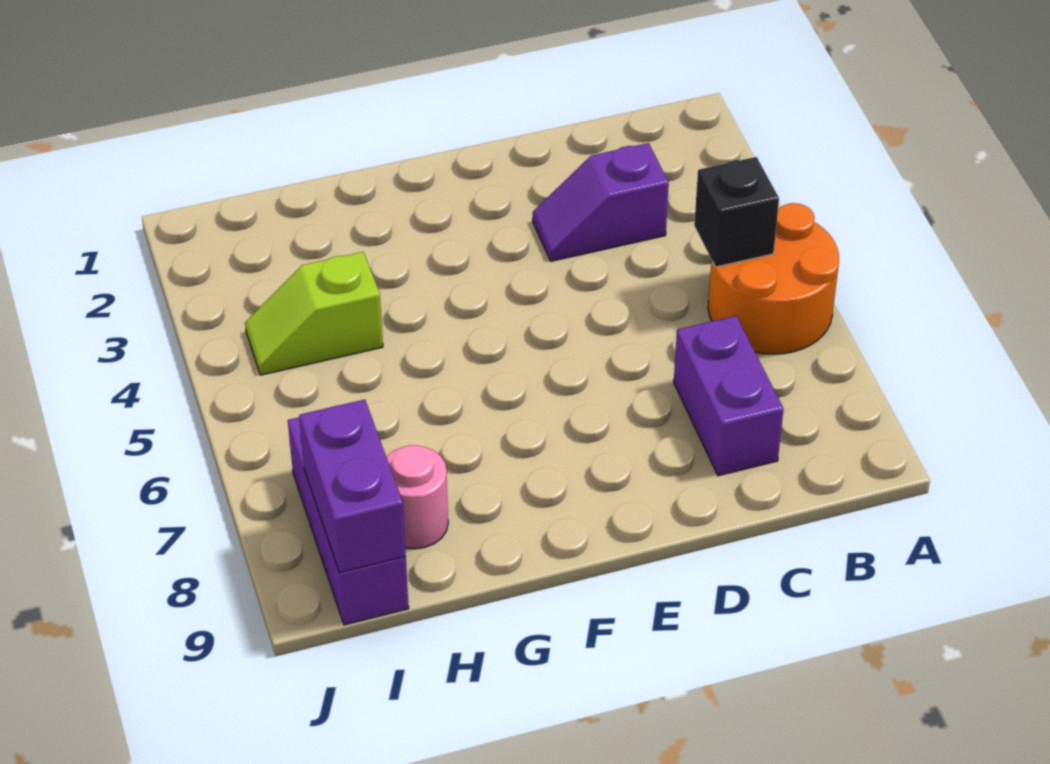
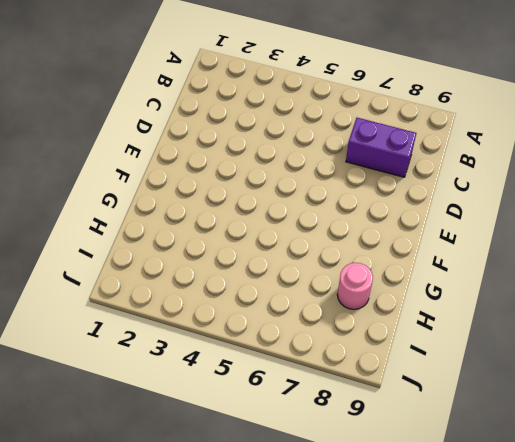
none -> orange 2x2 round brick [708,203,839,354]
none -> purple 1x2 slope [533,143,669,261]

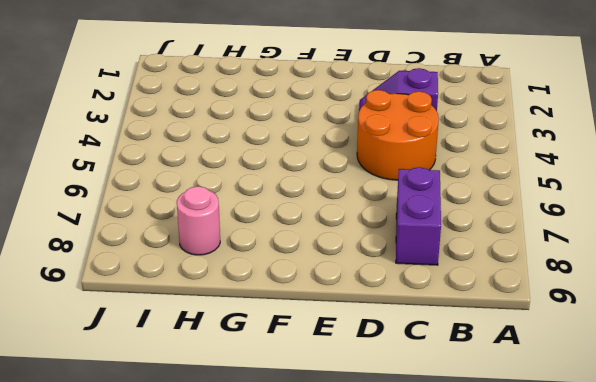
orange 2x2 round brick [357,90,439,180] -> orange 2x2 round brick moved to [708,203,839,354]
none -> lime 1x2 slope [245,252,383,375]
none -> purple 1x3 brick [288,417,409,625]

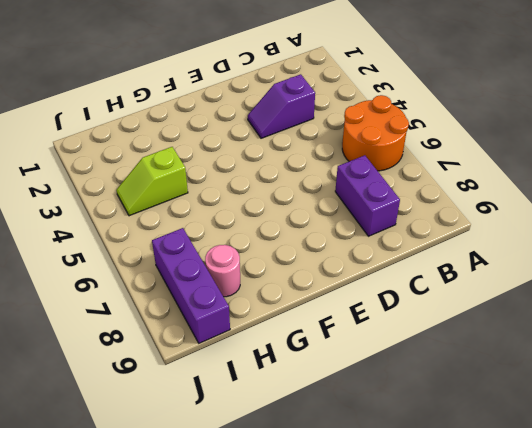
none -> black 1x1 brick [694,157,779,267]
none -> purple 1x2 brick [299,400,406,573]

